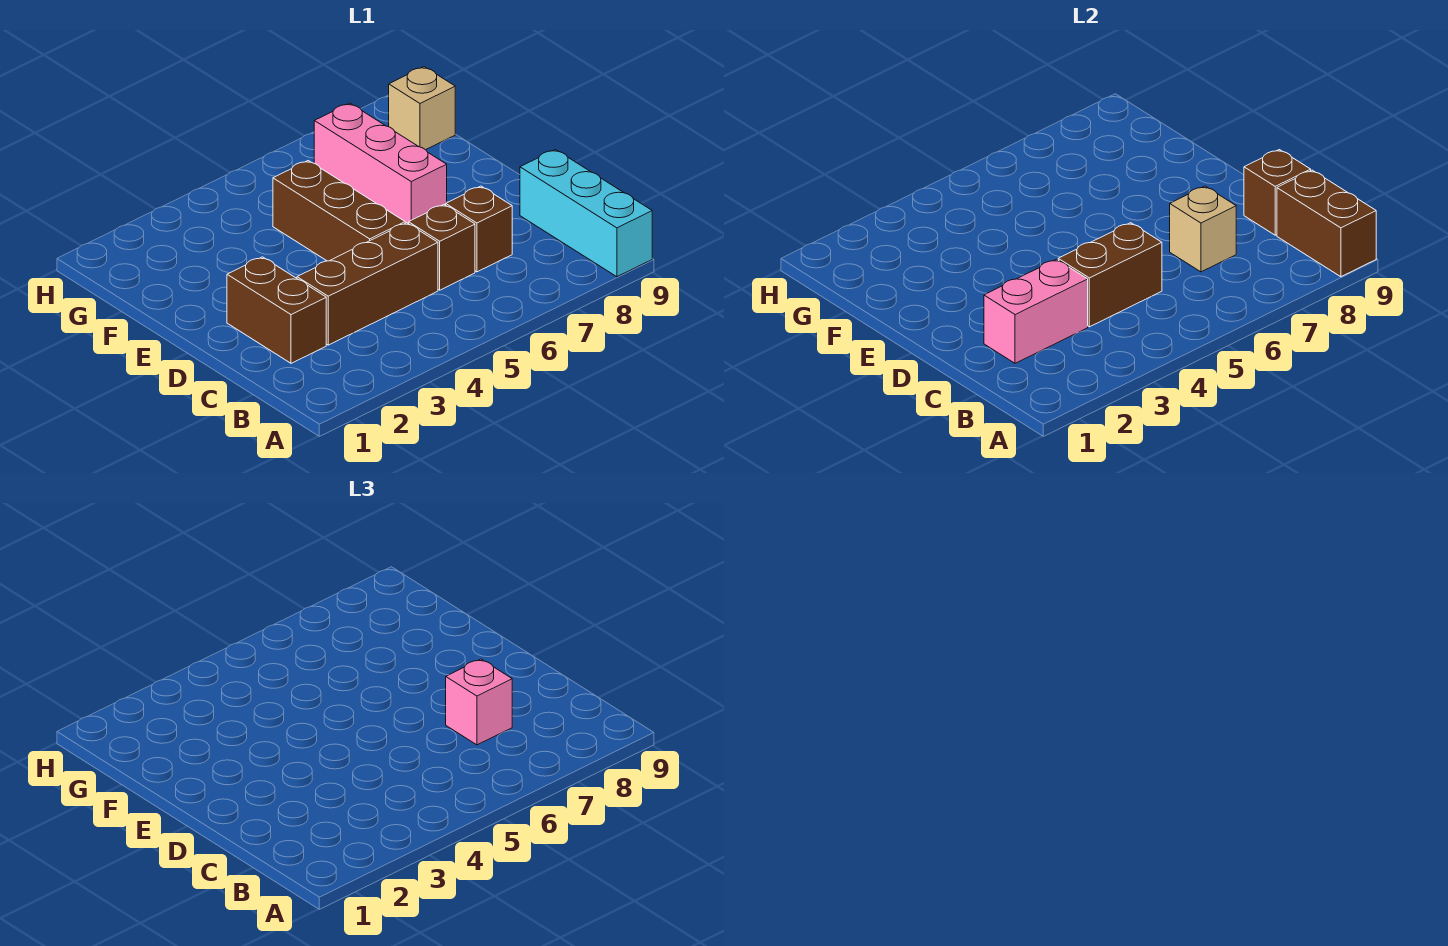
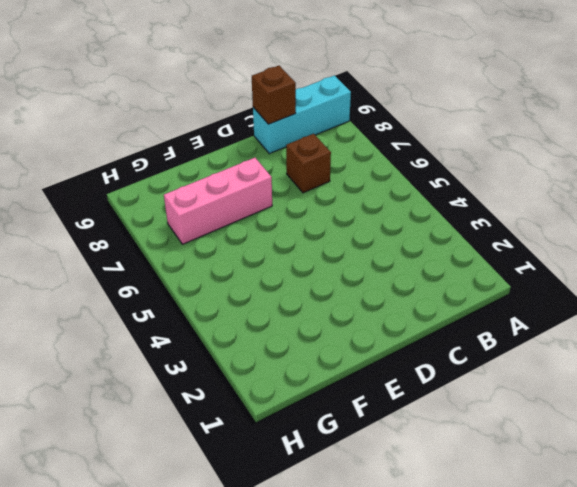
none -> brown 1x2 brick [227,257,326,363]
none -> brown 1x3 brick [297,223,438,345]
none -> brown 1x1 brick [409,205,475,290]

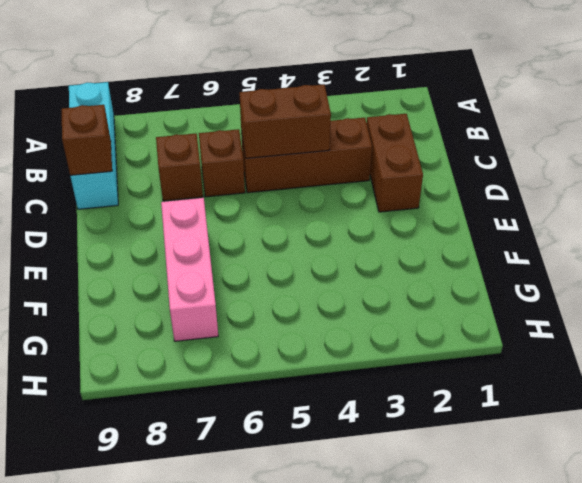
none -> brown 1x3 brick [273,161,405,261]
none -> tan 1x1 brick [389,67,455,150]
none -> brown 1x2 brick [1277,170,1376,277]

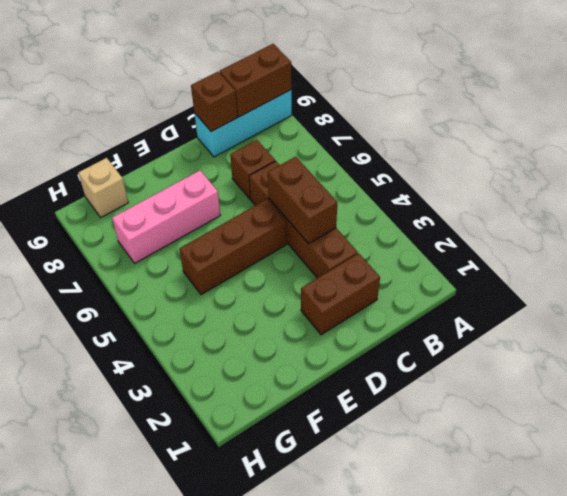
none -> pink 1x2 brick [984,259,1088,363]
none -> tan 1x1 brick [1170,186,1236,272]
none -> pink 1x1 brick [446,659,512,745]

